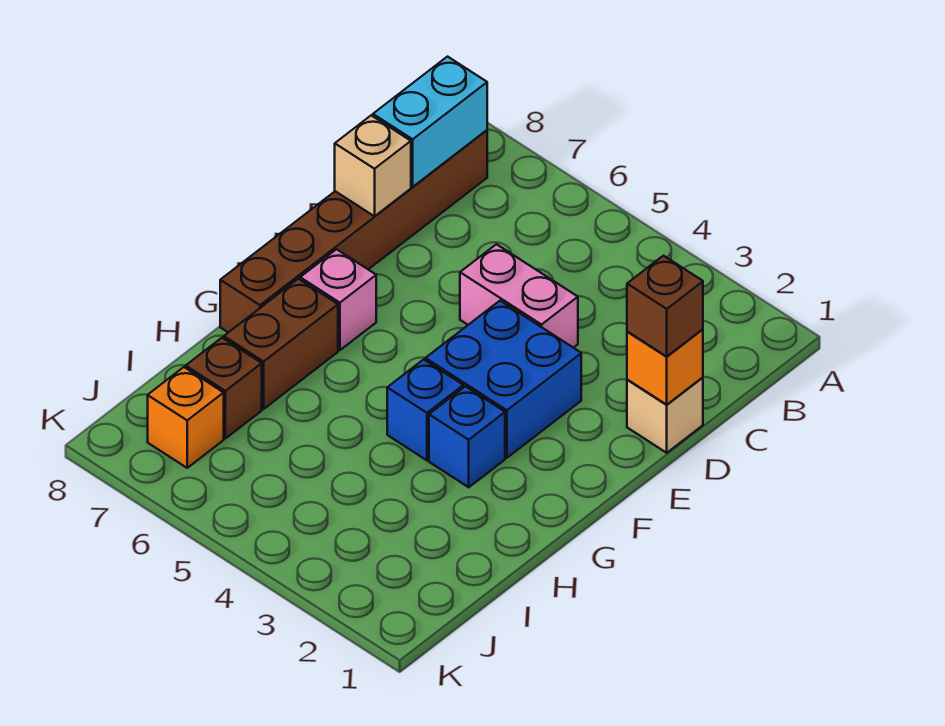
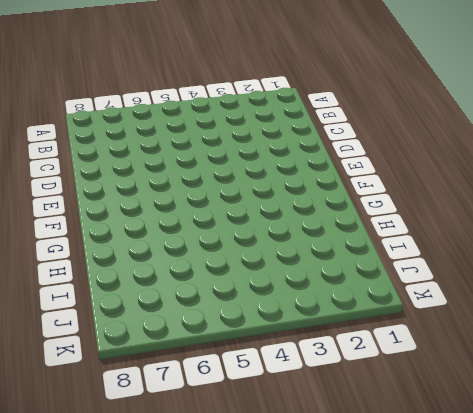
none -> brown 1x6 brick [220,130,487,332]
none -> tan 1x1 brick [627,377,703,453]
none -> pink 1x2 brick [460,244,578,348]

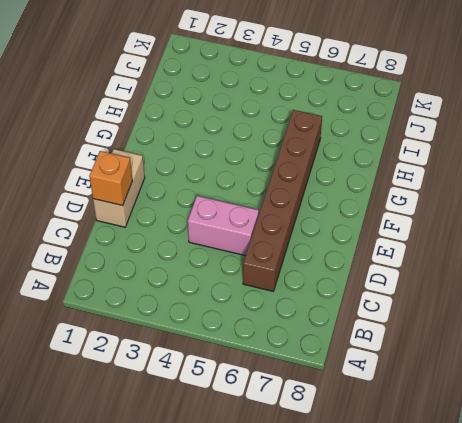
brown 1x6 brick [243,110,322,291] -> brown 1x6 brick moved to [220,130,487,332]
tan 1x2 brick [93,149,145,227] -> tan 1x1 brick [627,377,703,453]
none -> blue 2x2 brick [425,301,581,458]
none -> pink 1x1 brick [300,249,376,350]
none -> blue 1x1 brick [429,386,505,487]

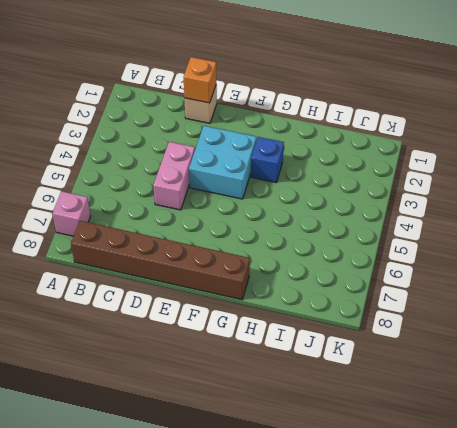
pink 1x1 brick [52,191,91,236] -> pink 1x1 brick moved to [300,249,376,350]
cyan 2x2 brick [189,126,256,199] -> blue 2x2 brick [425,301,581,458]
none -> blue 1x1 brick [387,359,463,460]
none -> brown 1x2 brick [224,279,338,409]
none -> brown 1x1 brick [186,338,262,438]

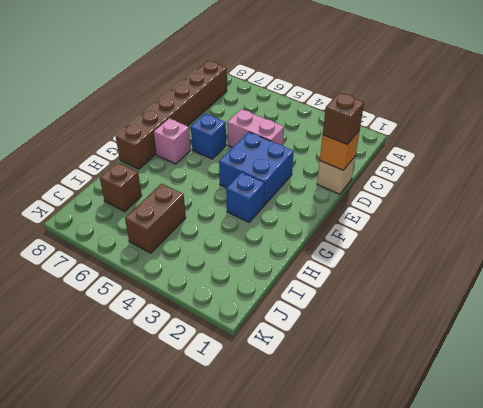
blue 1x1 brick [191,114,226,159] -> blue 1x1 brick moved to [387,359,463,460]
brown 1x2 brick [125,184,186,253] -> brown 1x2 brick moved to [224,279,338,409]
none -> orange 1x1 brick [148,367,224,468]
none -> cyan 1x2 brick [373,57,487,187]
none -> tan 1x1 brick [335,115,411,216]

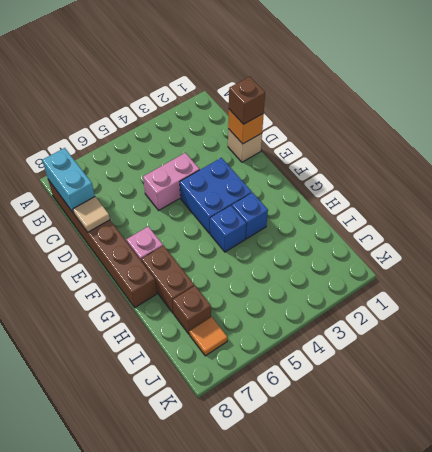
tan 1x1 tile [73,197,110,232] -> tan 1x1 brick [335,115,411,216]
orange 1x1 tile [189,317,228,356] -> orange 1x1 brick [148,367,224,468]

